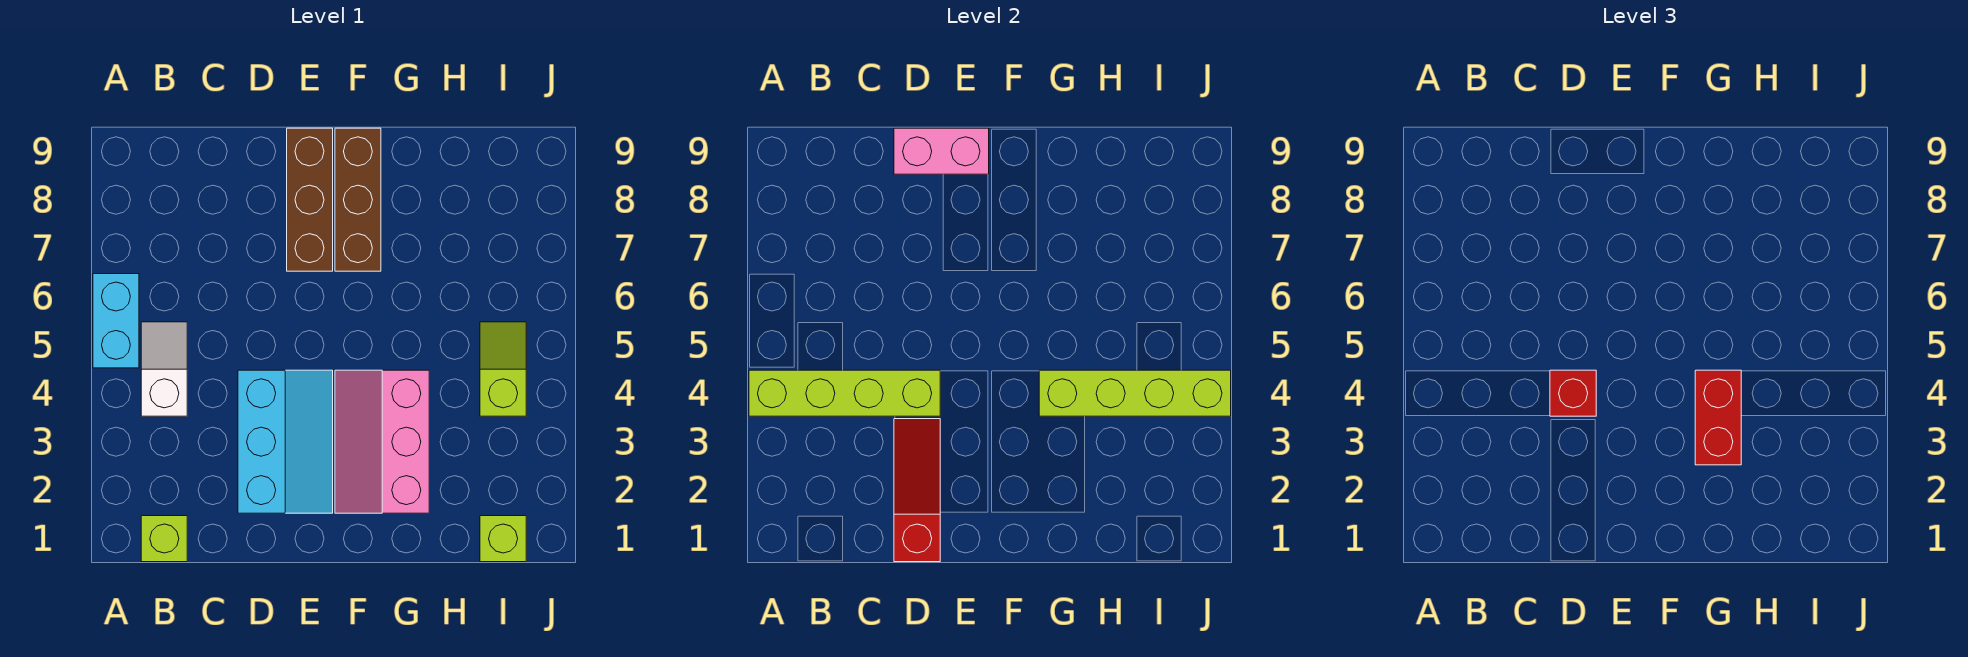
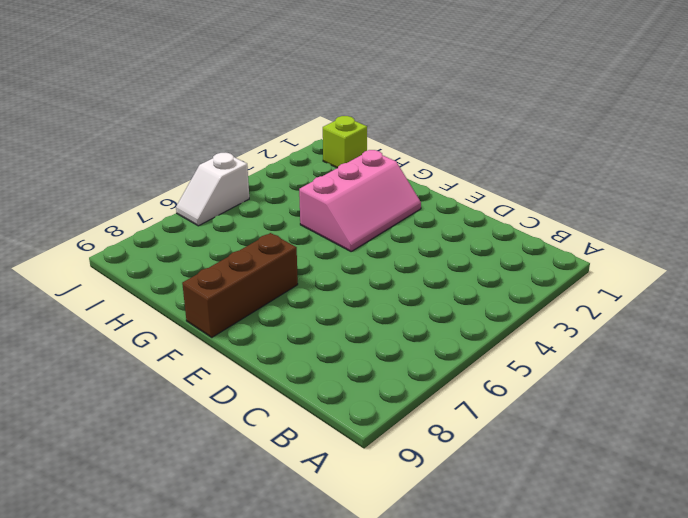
white 1x2 slope [176,153,249,226] -> white 1x2 slope moved to [141,322,187,416]
none -> cyan 1x2 brick [93,274,139,368]
none -> lime 1x1 brick [141,516,187,562]
none -> cyan 2x3 slope [238,370,333,513]

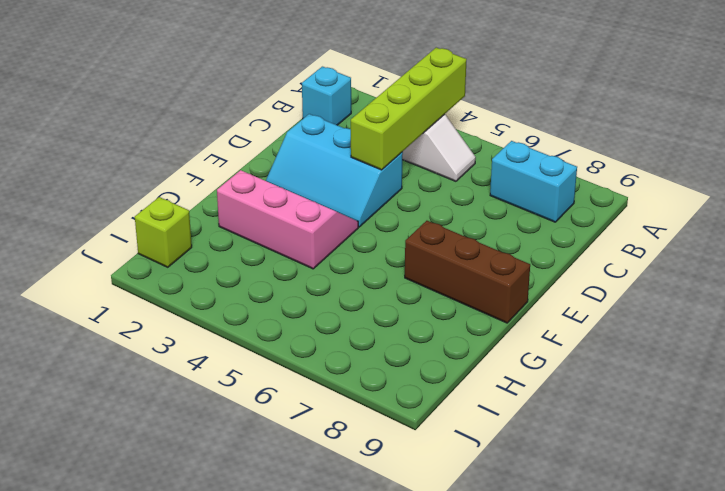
cyan 1x1 brick [302,67,351,125] -> lime 1x1 brick [141,516,187,562]
cyan 1x2 brick [490,141,577,222] -> cyan 1x2 brick moved to [93,274,139,368]
none -> brown 1x3 brick [287,128,333,271]
none -> lime 1x2 slope [480,322,526,416]
none -> red 1x3 slope [894,419,940,562]

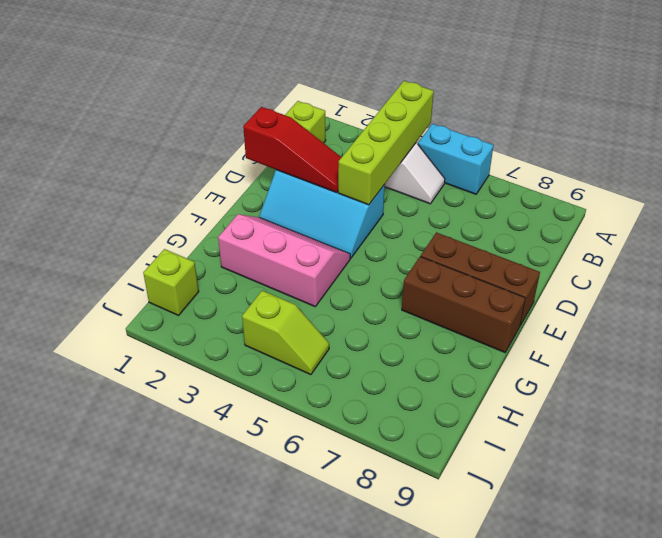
none -> pink 1x2 brick [894,128,989,174]
none -> lime 1x4 brick [1039,370,1231,416]
none -> red 1x1 brick [1550,370,1596,416]

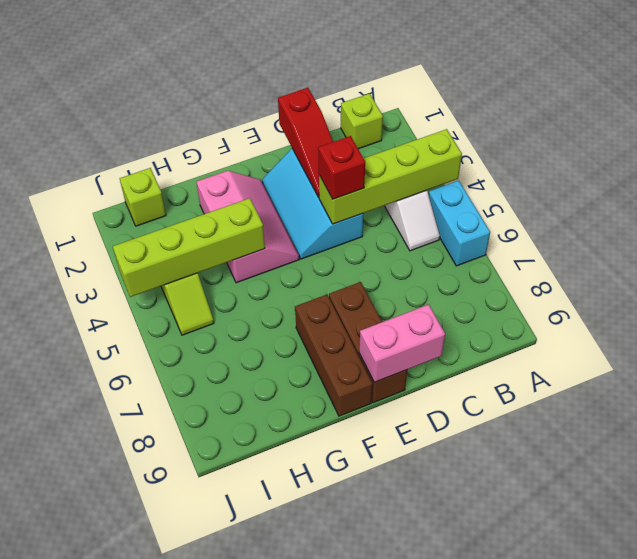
none -> red 1x2 brick [1695,370,1741,465]

